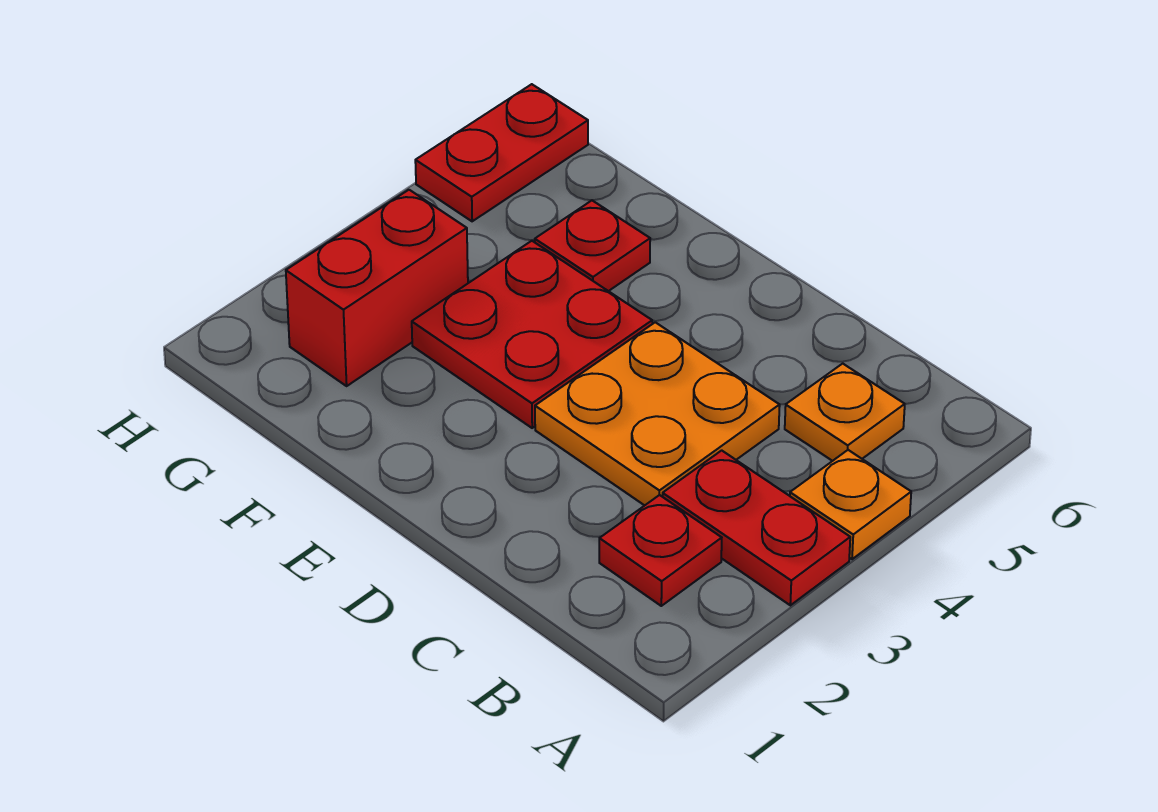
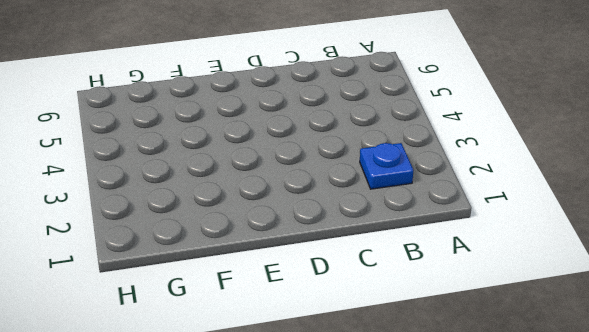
blue 1x1 plate [360,143,413,189] -> red 1x1 plate [599,495,722,606]
none -> red 1x2 plate [663,450,850,605]
none -> orange 1x1 plate [790,450,911,559]

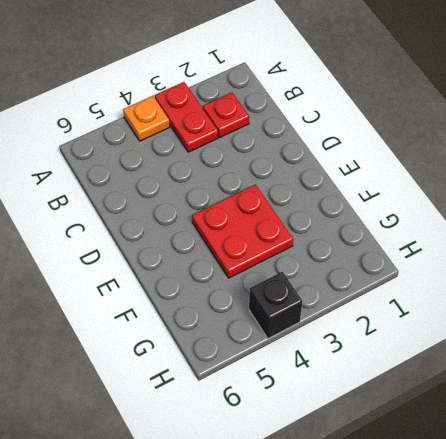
black 1x1 brick [249,272,302,339] -> none
none -> orange 1x1 plate [785,364,905,461]
none -> orange 2x2 plate [535,322,780,505]

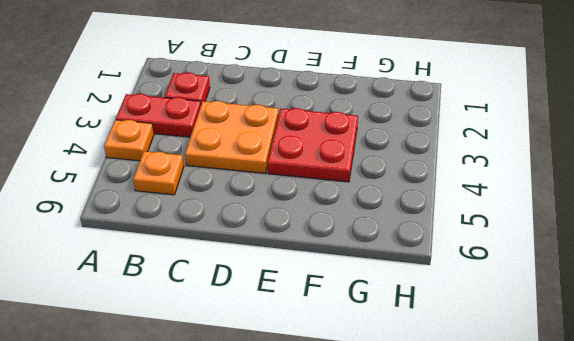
none -> red 1x1 plate [535,201,650,291]
none -> red 1x2 brick [286,190,468,386]

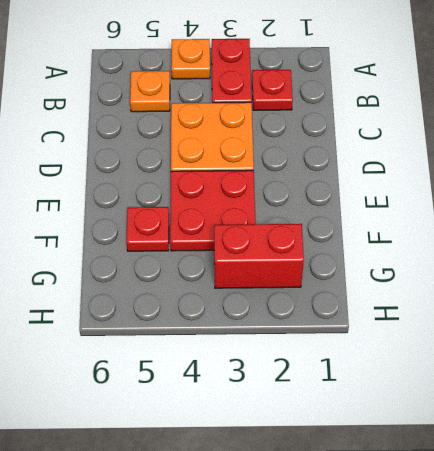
none -> red 1x2 plate [415,84,588,221]

